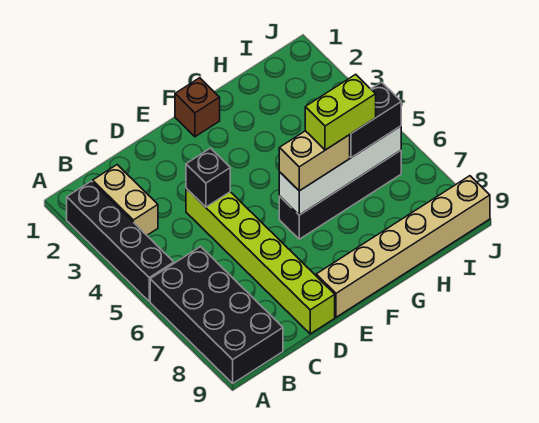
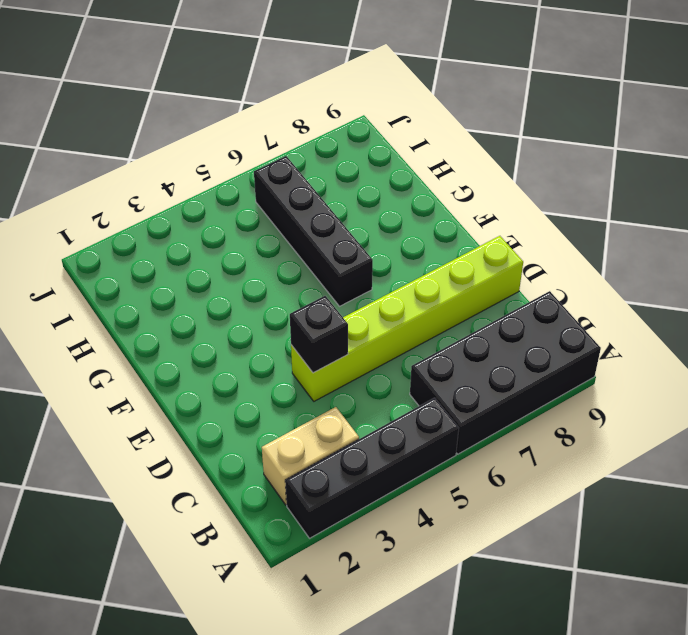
none -> tan 1x6 brick [316,176,490,317]
none -> brown 1x1 brick [175,78,220,137]
none -> white 1x4 brick [279,126,401,215]

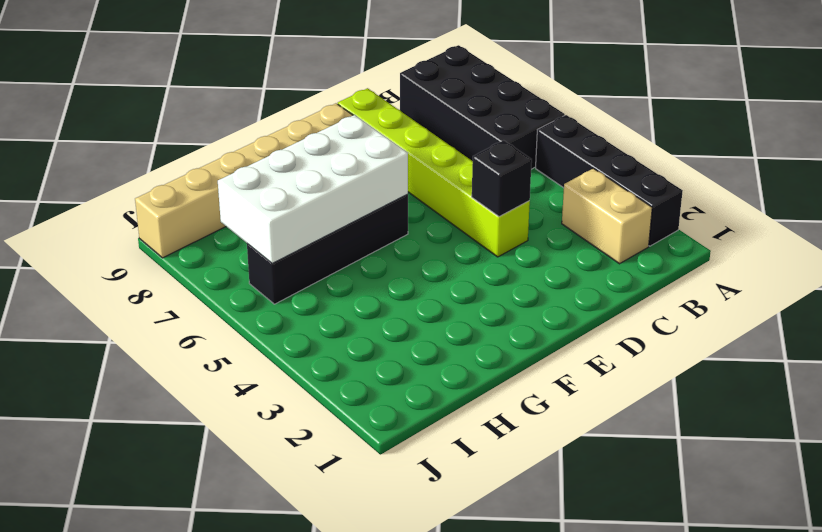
white 2x4 brick [218,115,408,264] -> white 1x4 brick [279,126,401,215]
none -> brown 1x1 brick [175,78,220,137]
none -> tan 1x2 brick [279,131,350,191]
none -> black 1x2 brick [350,82,401,158]

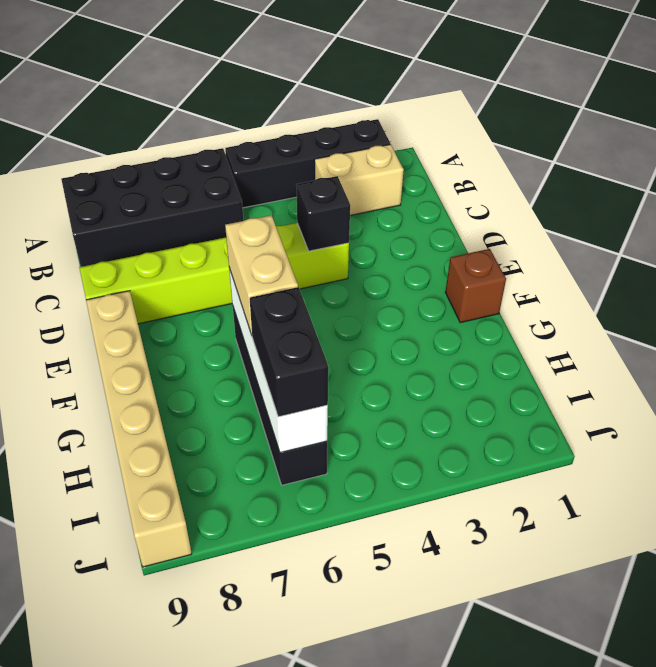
none -> lime 1x2 brick [305,74,376,150]

